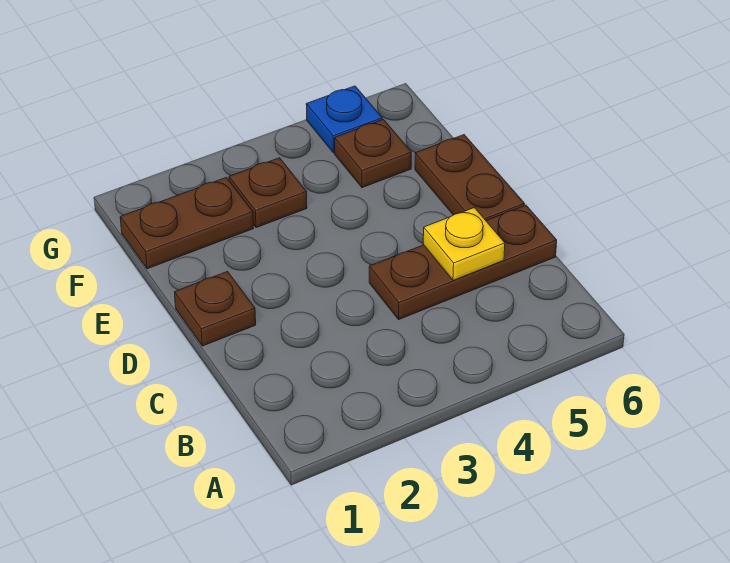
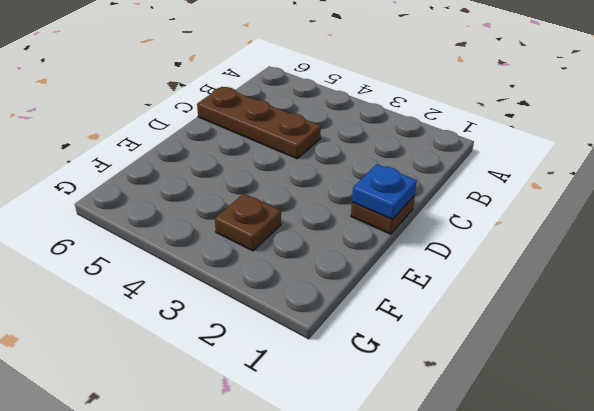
blue 1x1 plate [352,164,417,219] -> blue 1x1 plate moved to [306,86,382,153]
none -> brown 1x2 plate [415,135,525,220]
none -> brown 1x2 plate [120,178,254,269]

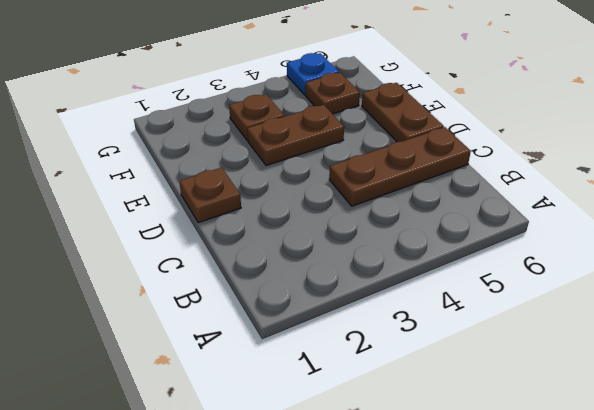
brown 1x2 plate [247,105,344,166] -> brown 1x2 plate moved to [120,178,254,269]
none -> yellow 1x1 plate [423,208,505,280]

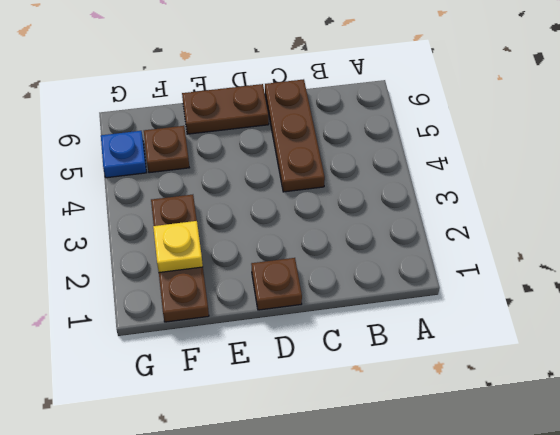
yellow 1x1 plate [153,221,203,273] -> yellow 1x1 plate moved to [423,208,505,280]

